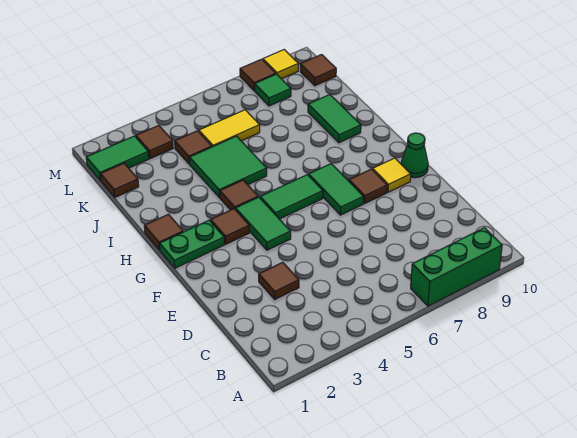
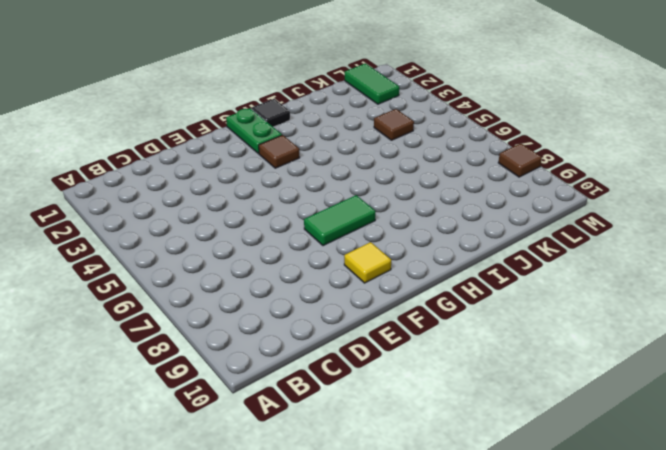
black 1x1 tile [251,99,290,127] -> brown 1x1 tile [144,214,183,250]
none -> green 1x3 brick [411,228,502,306]
none -> brown 1x1 tile [259,262,299,299]
none -> green 1x2 tile [235,197,291,250]

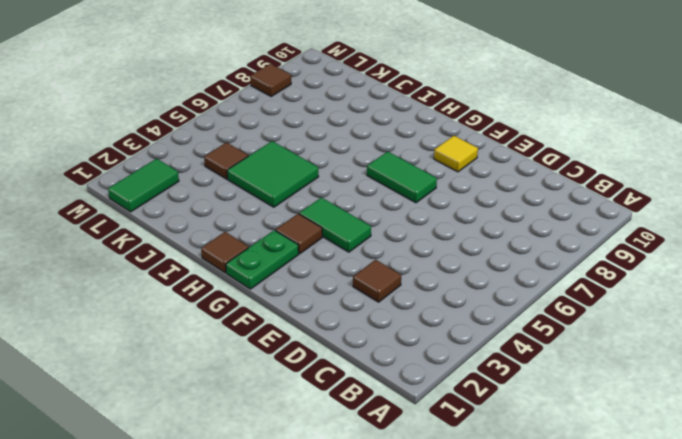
none -> green 1x3 brick [411,228,502,306]
none -> brown 1x1 tile [349,169,387,204]
none -> green 1x1 cone [401,133,428,178]

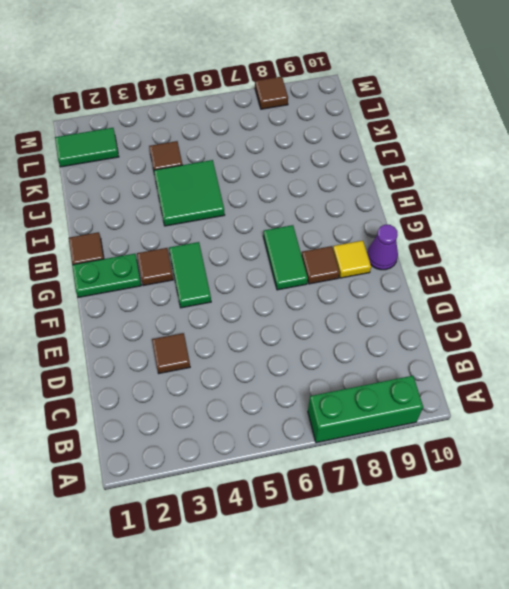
purple 1x1 cone [367,225,398,270] -> green 1x1 cone [401,133,428,178]
none -> green 1x2 tile [260,175,323,219]
none -> brown 1x1 tile [220,180,258,210]
none -> green 1x2 tile [308,95,361,143]

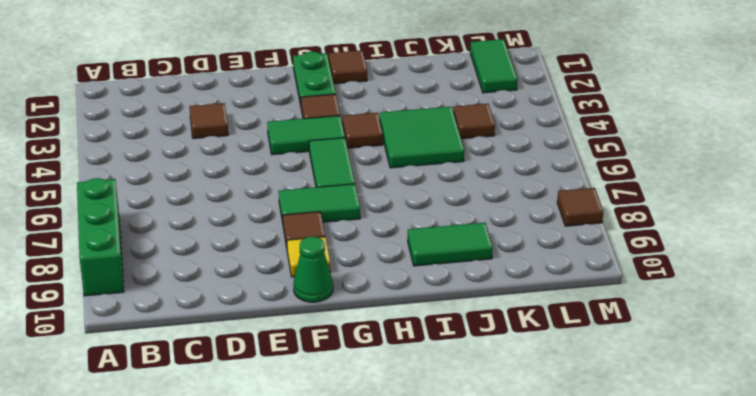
none -> brown 1x1 tile [100,163,139,197]
none -> yellow 1x2 tile [199,110,260,147]
none -> brown 1x1 tile [136,125,173,159]

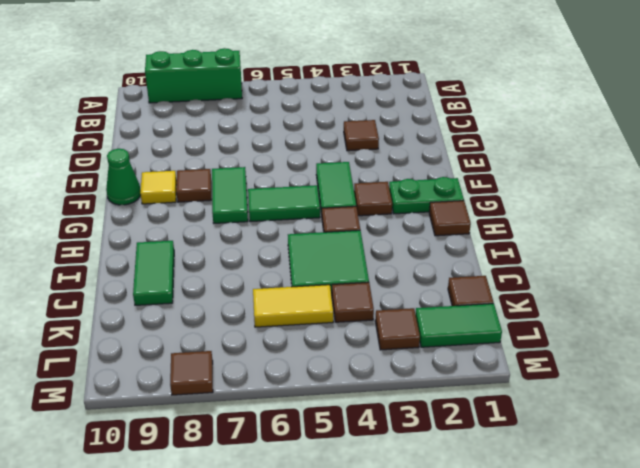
none -> green 1x1 tile [255,74,291,106]
none -> brown 1x1 tile [300,55,336,86]
none -> yellow 1x1 tile [263,50,298,79]

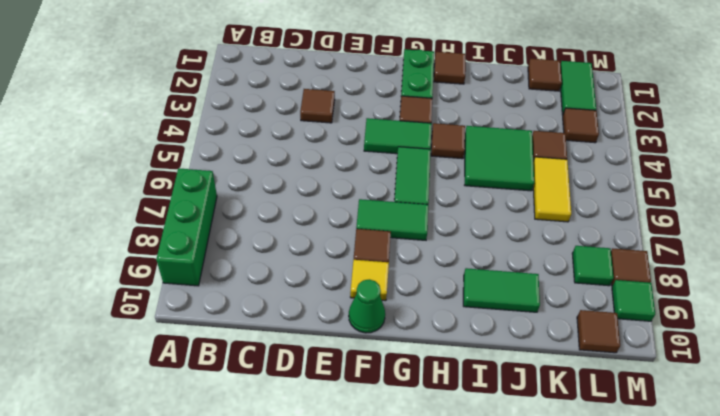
green 1x1 tile [612,280,655,321] -> yellow 1x1 tile [263,50,298,79]

